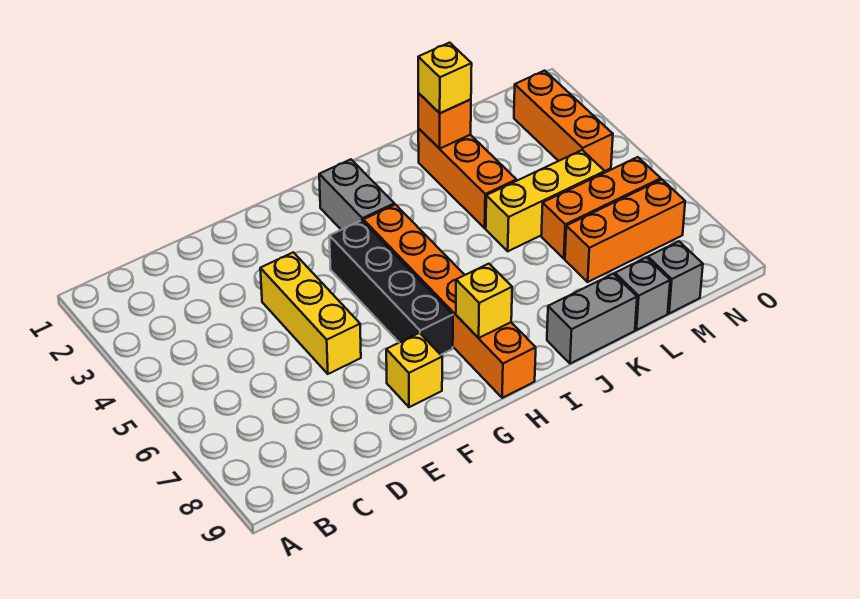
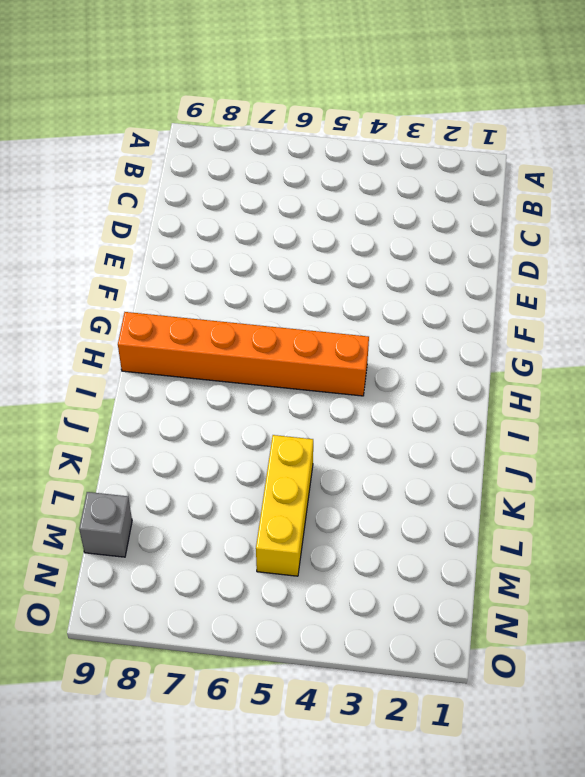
none -> yellow 1x3 brick [260,252,361,374]
none -> yellow 1x1 brick [386,333,442,407]
none -> black 1x4 brick [329,220,453,355]

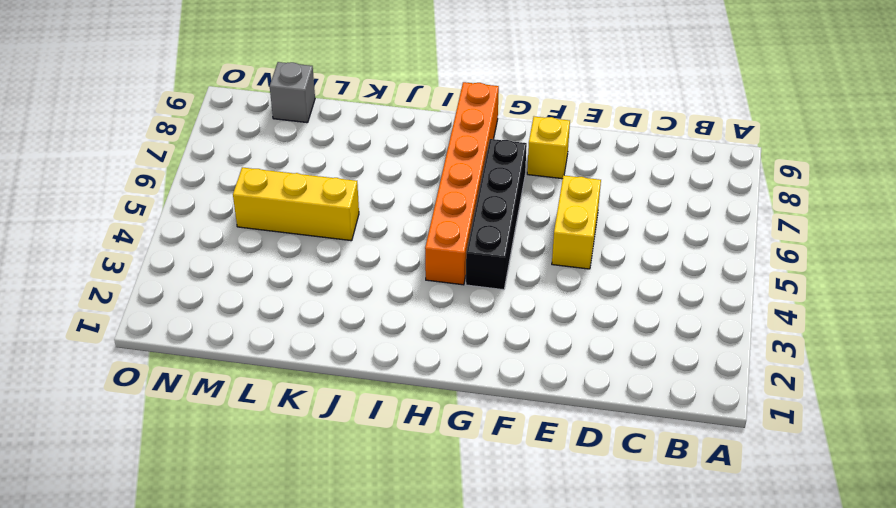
yellow 1x2 brick [552,175,601,269] -> yellow 1x3 brick [260,252,361,374]
none -> grey 1x2 brick [319,159,394,230]
none -> grey 1x2 brick [547,274,637,364]
none -> orange 1x3 brick [418,129,516,228]

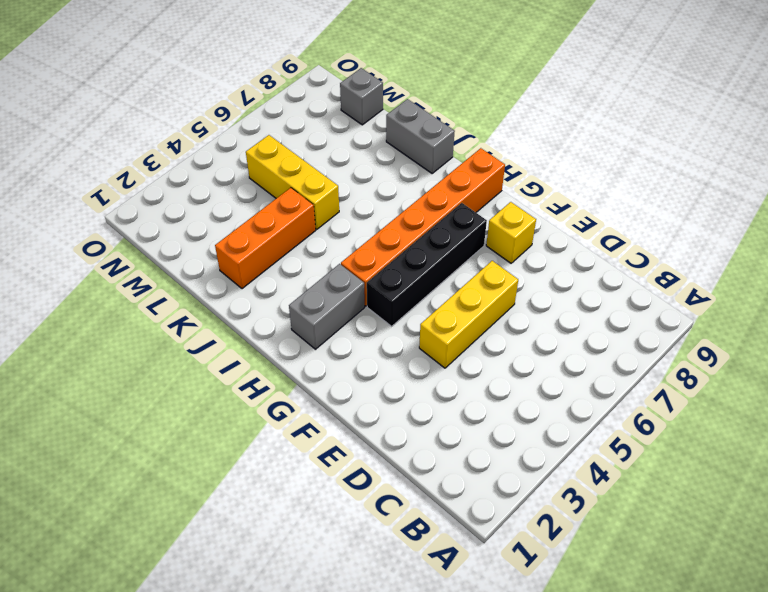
none -> orange 1x3 brick [541,157,661,259]
none -> orange 1x3 brick [565,180,685,282]
none -> grey 1x1 brick [615,257,670,330]

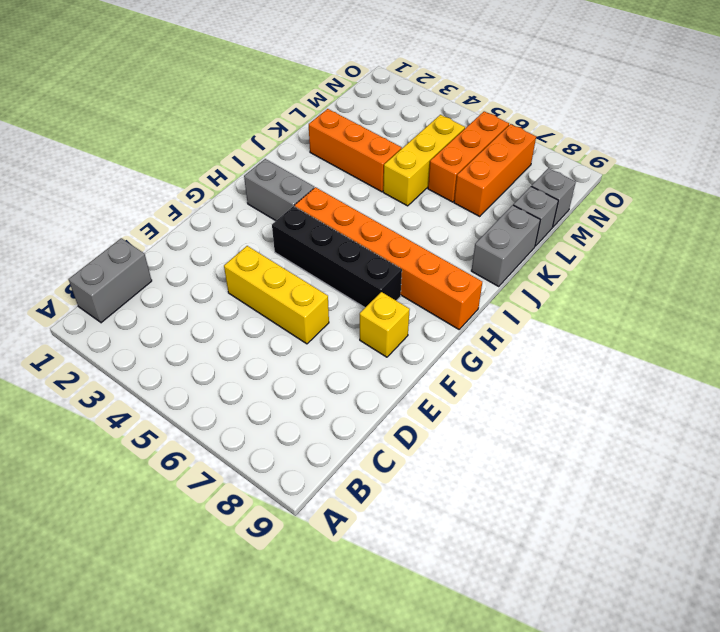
grey 1x2 brick [69,238,152,323] -> none
none -> orange 1x3 brick [514,71,613,171]
none -> yellow 1x1 brick [456,264,512,338]
none -> orange 1x1 brick [418,93,471,149]

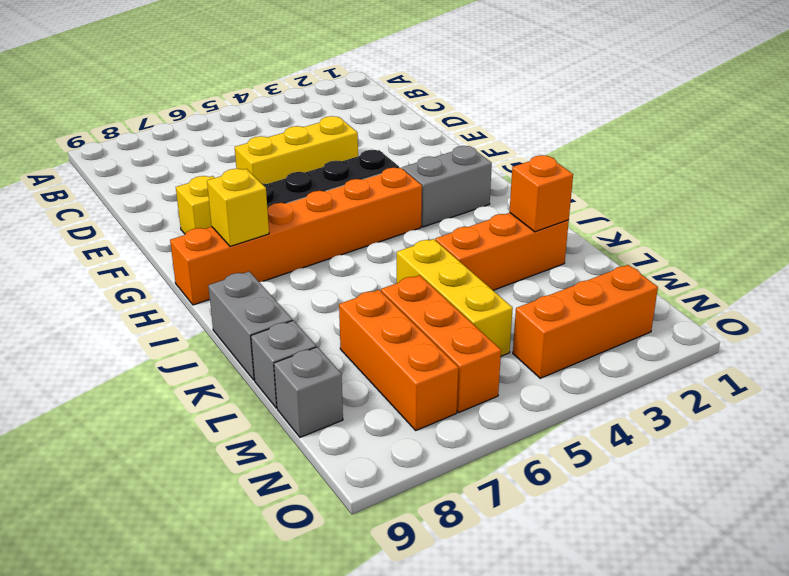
none -> yellow 1x1 brick [418,43,472,113]

